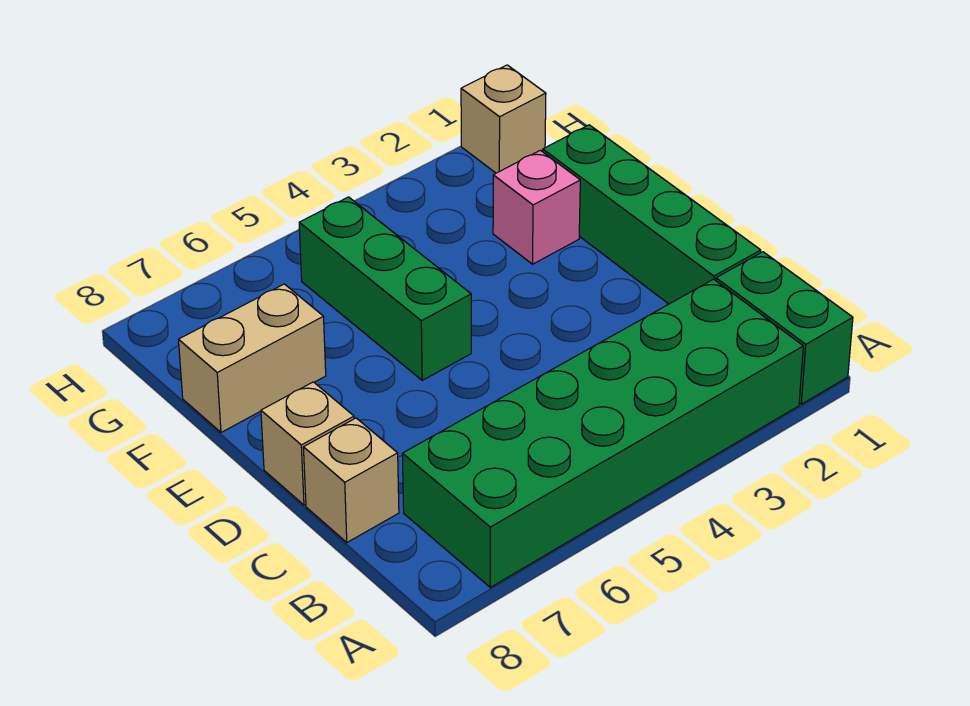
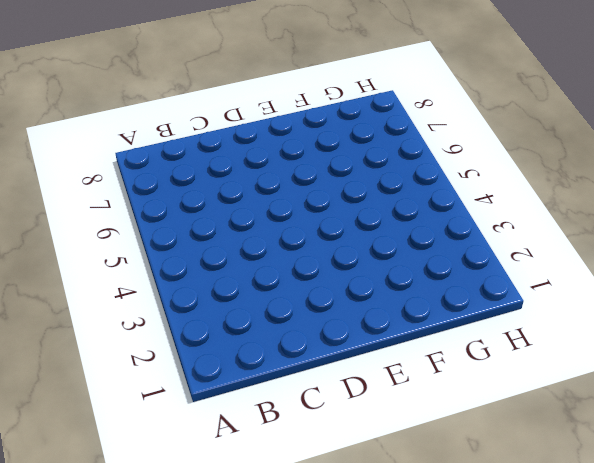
none -> green 1x2 brick [716,252,853,404]
none -> green 2x6 brick [402,279,803,587]

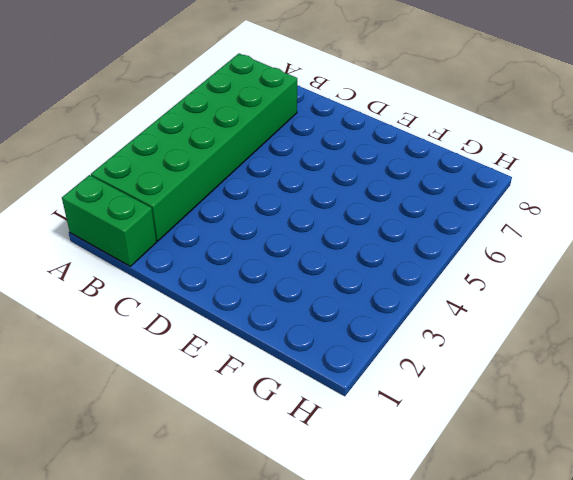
none -> green 1x4 brick [543,125,761,304]
none -> tan 1x1 brick [303,418,399,542]

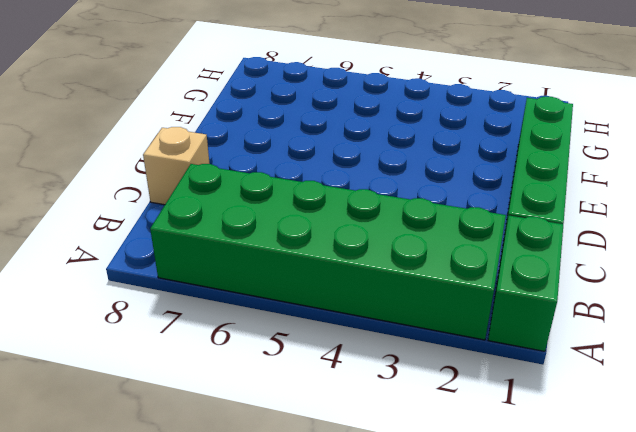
none -> tan 1x1 brick [261,382,354,505]
none -> green 1x3 brick [299,197,471,380]

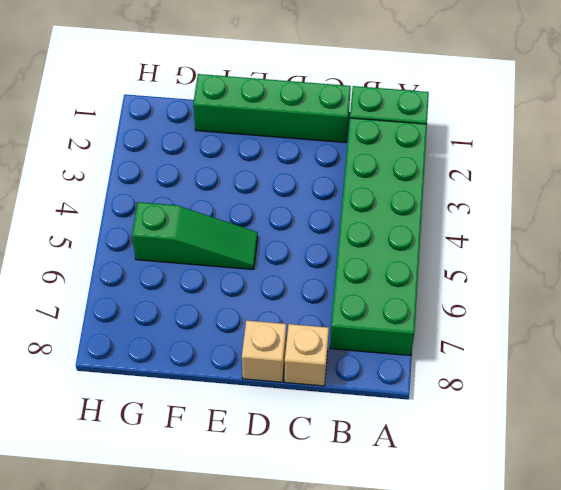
green 1x3 slope [132,202,258,270] -> green 1x3 brick [299,197,471,380]
none -> pink 1x1 brick [493,150,580,264]
none -> tan 1x2 brick [179,284,326,432]

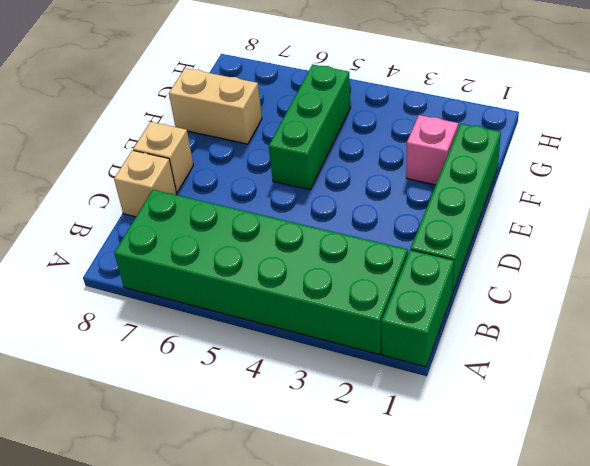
none -> tan 1x1 brick [461,65,546,173]

